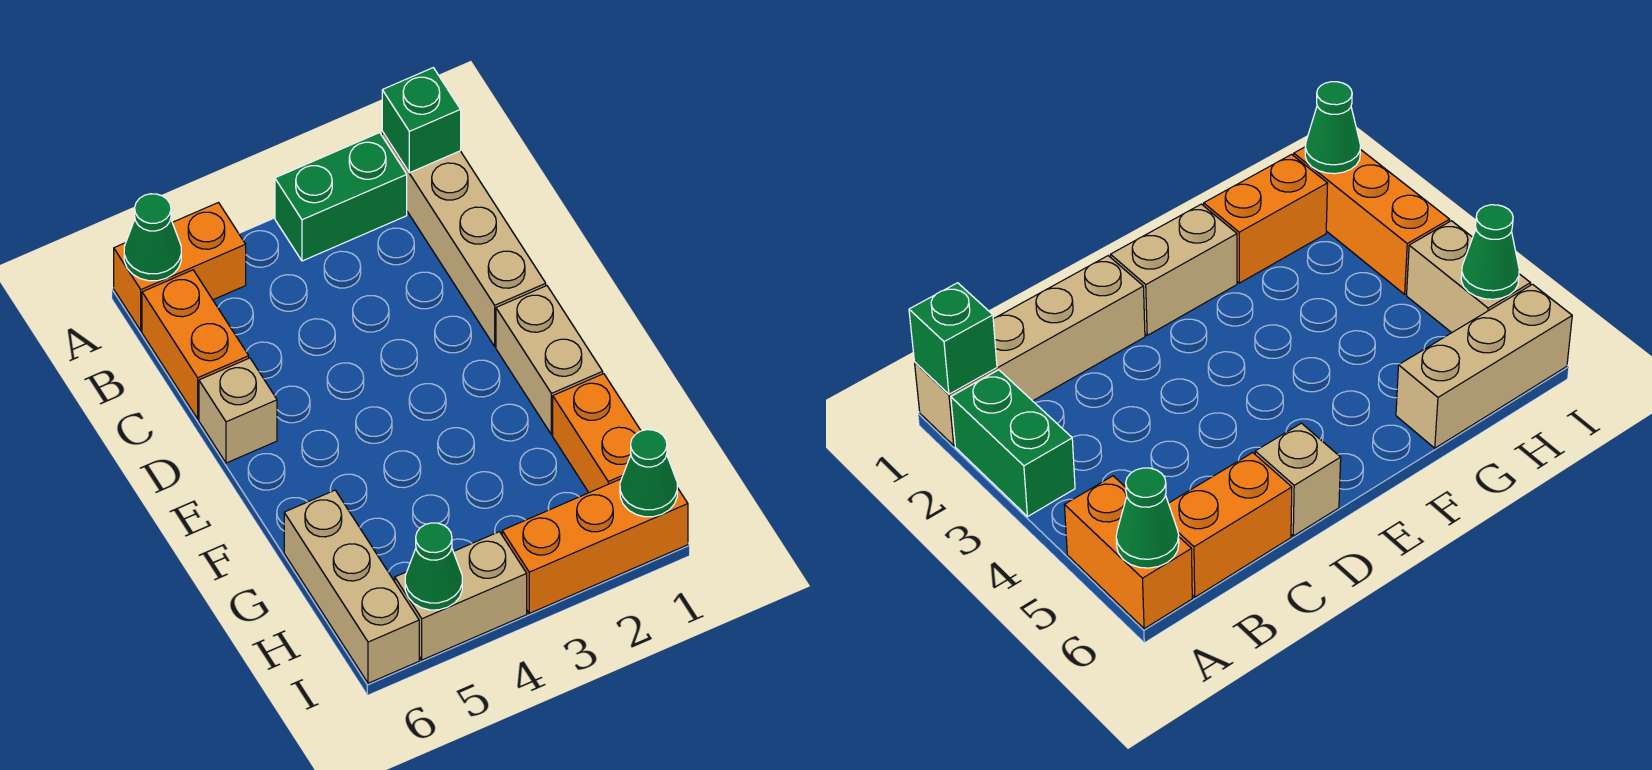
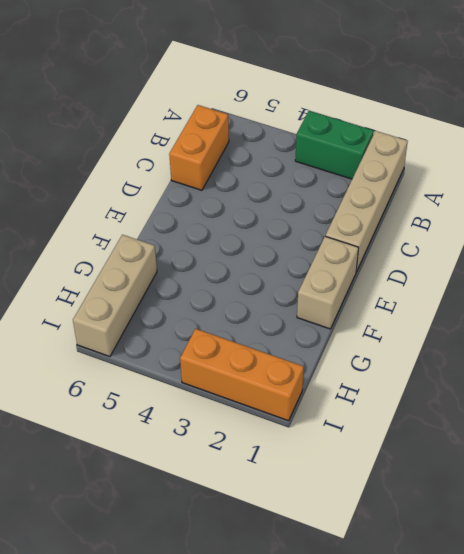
none -> orange 1x2 brick [114,203,246,331]
none -> tan 1x1 brick [199,358,277,463]
none -> orange 1x2 brick [553,374,641,493]

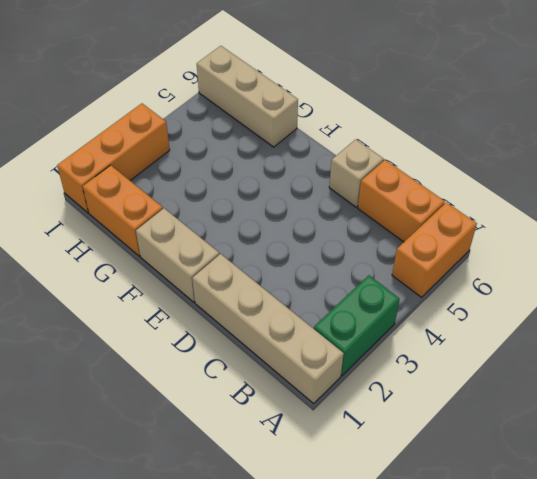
none -> tan 1x2 brick [395,532,527,660]
none -> green 1x1 brick [382,68,461,173]
none -> green 1x1 cone [124,194,181,281]

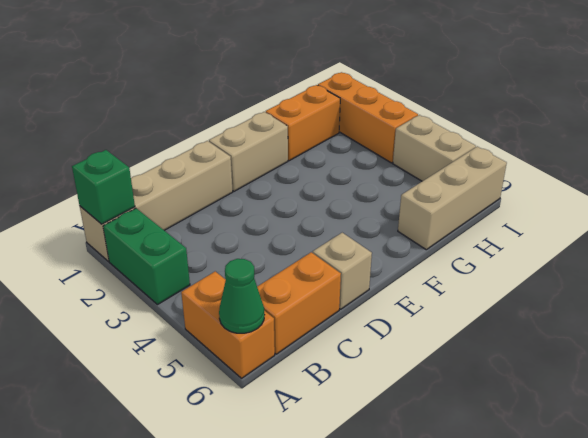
none -> green 1x1 cone [620,430,677,517]
none -> green 1x1 cone [405,523,462,610]

